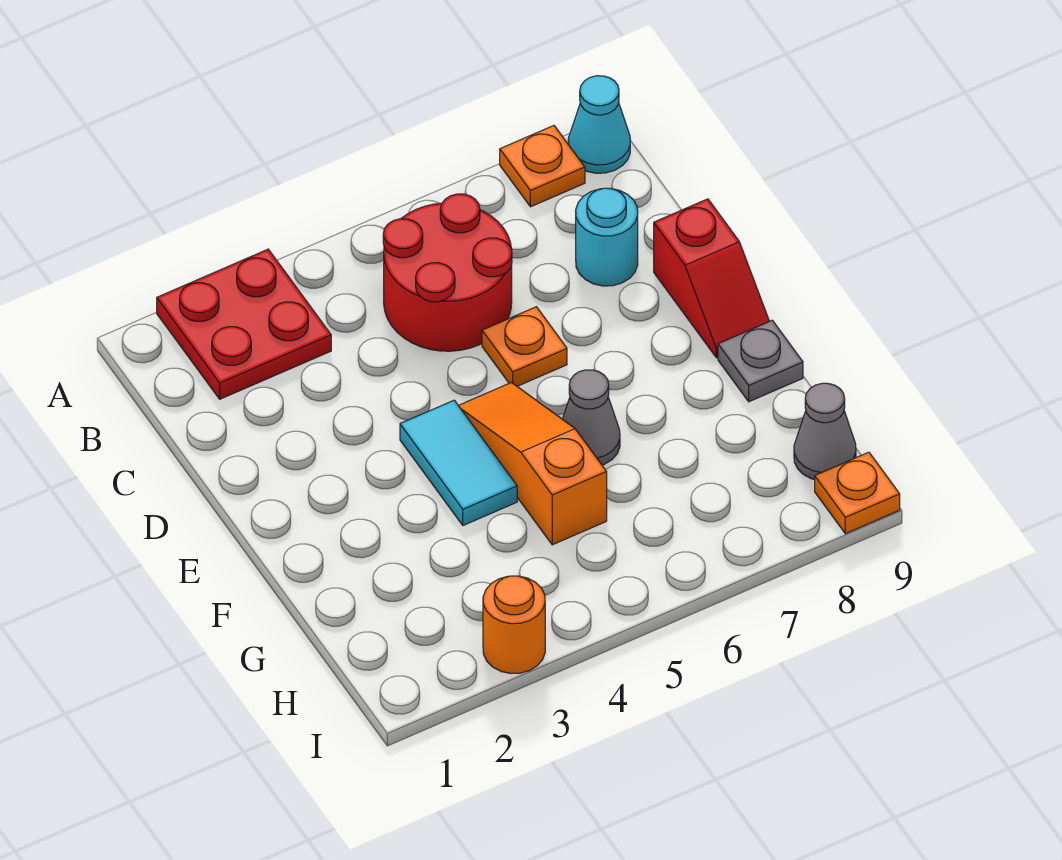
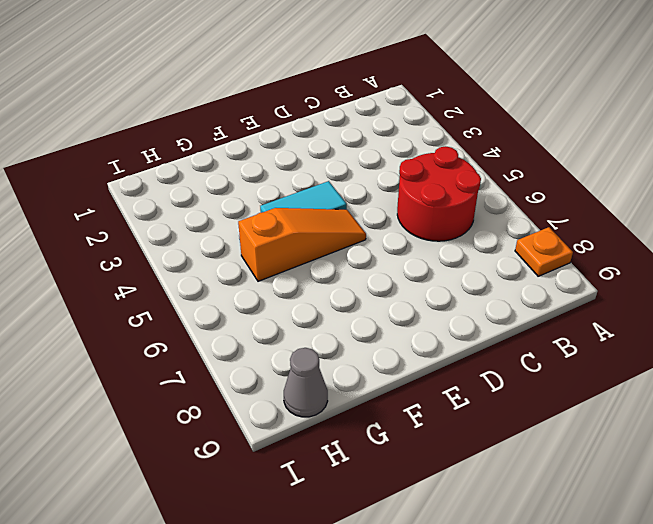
none -> red 2x2 plate [157,249,331,399]
none -> cyan 1x1 cone [568,76,630,173]
none -> cyan 1x1 round brick [576,188,638,286]

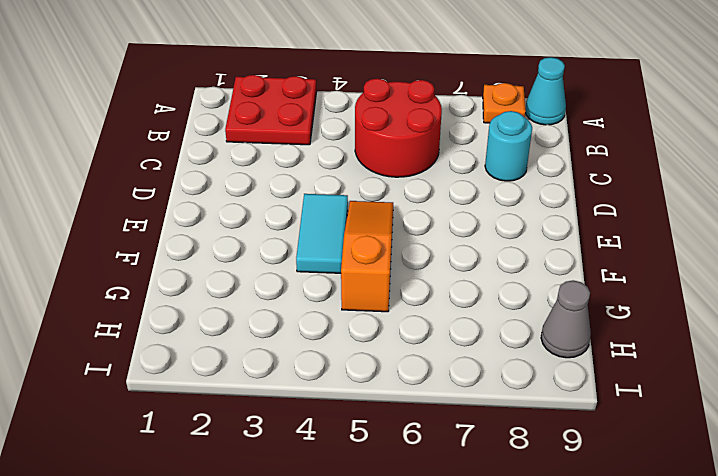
none -> orange 1x1 plate [482,307,567,386]
none -> red 1x2 slope [654,199,769,358]
none -> grey 1x1 cone [563,370,620,465]

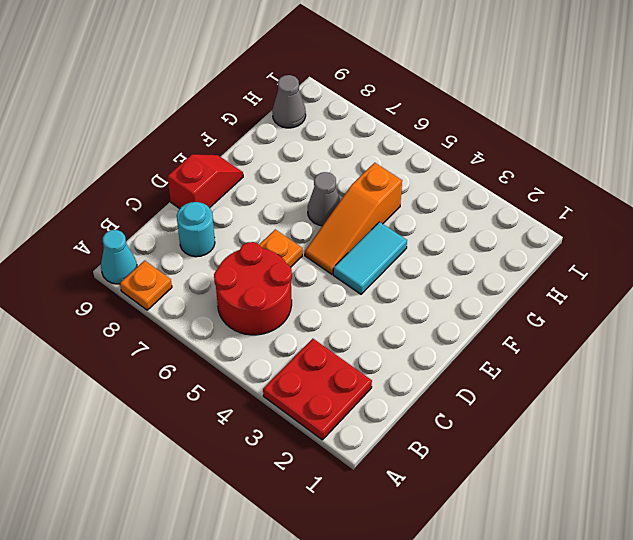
none -> grey 1x1 plate [718,320,803,402]
none -> orange 1x1 round brick [483,576,545,674]
none -> orange 1x1 plate [815,452,900,534]

